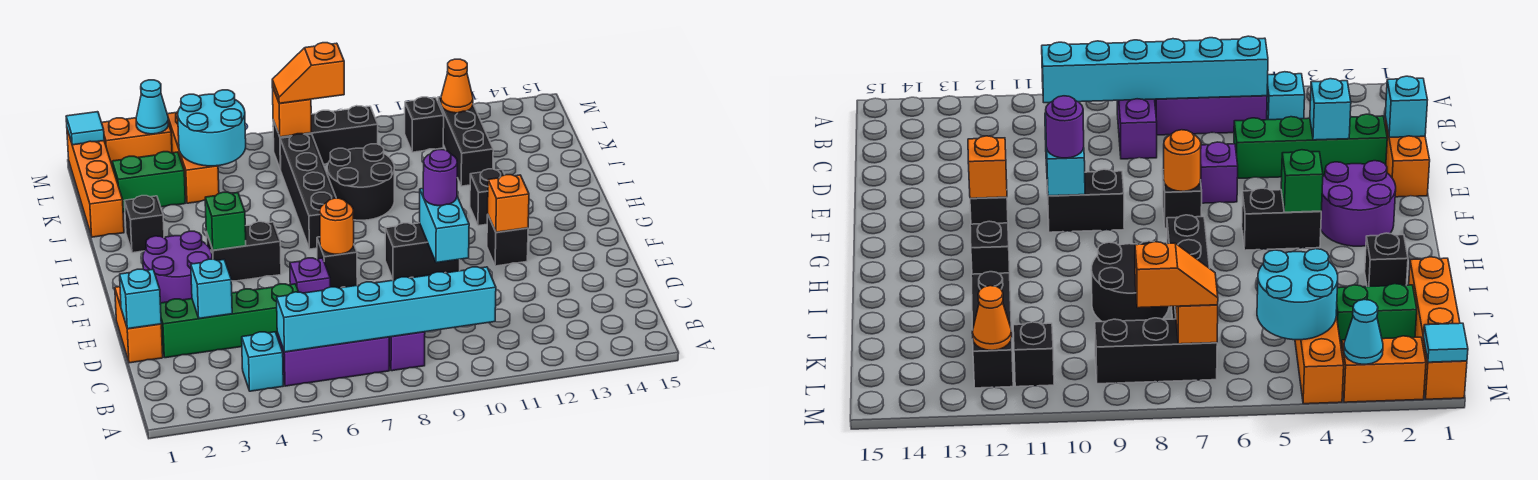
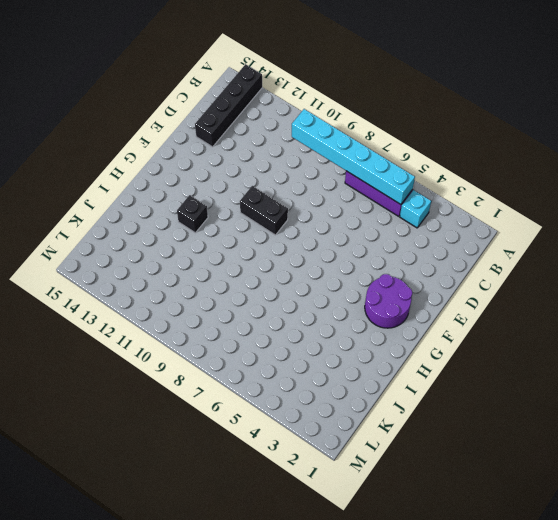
black 1x4 brick [195,64,262,147] -> black 1x4 brick moved to [280,134,336,249]
none -> purple 1x2 brick [389,332,425,371]
none -> orange 1x2 brick [115,287,163,363]
none -> green 1x4 brick [160,284,298,358]
none -> purple 1x1 brick [290,258,330,293]

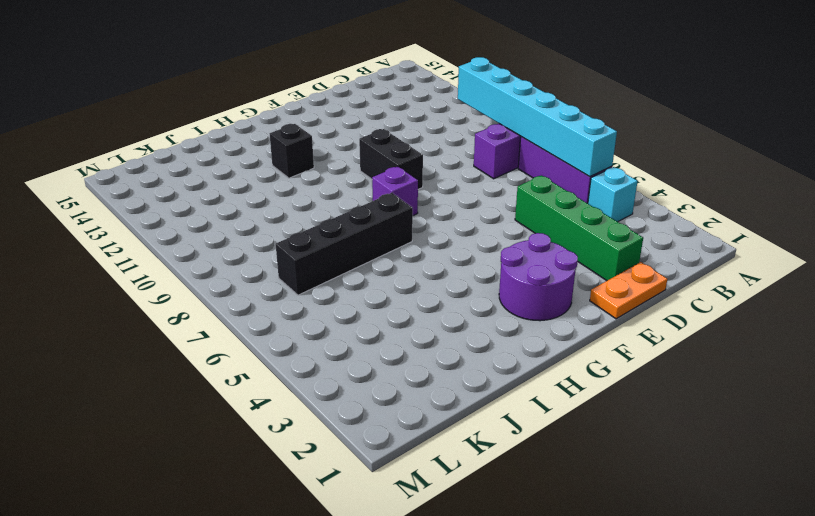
orange 1x2 plate [590,262,667,319] -> orange 1x2 brick [115,287,163,363]
purple 1x1 brick [372,167,418,215] -> purple 1x1 brick moved to [290,258,330,293]
none -> black 1x1 brick [317,237,357,288]
none -> black 1x1 brick [487,215,528,266]
none -> black 1x2 brick [206,222,281,281]
none -> black 1x1 brick [125,196,164,253]

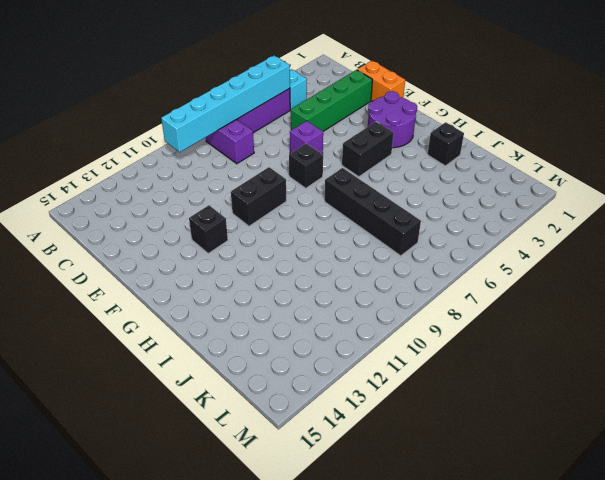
none -> black 1x1 brick [470,169,504,226]
none -> black 2x2 round brick [327,144,394,220]
none -> orange 1x4 brick [67,129,124,237]
none -> black 1x3 brick [438,97,493,186]

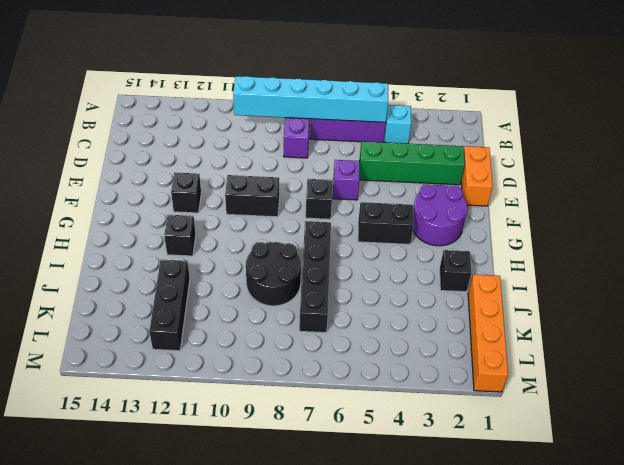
none -> green 1x2 brick [112,152,185,212]
none -> orange 1x3 brick [167,112,219,203]
none -> black 1x3 brick [273,106,378,170]
none -> black 1x1 brick [405,97,444,152]

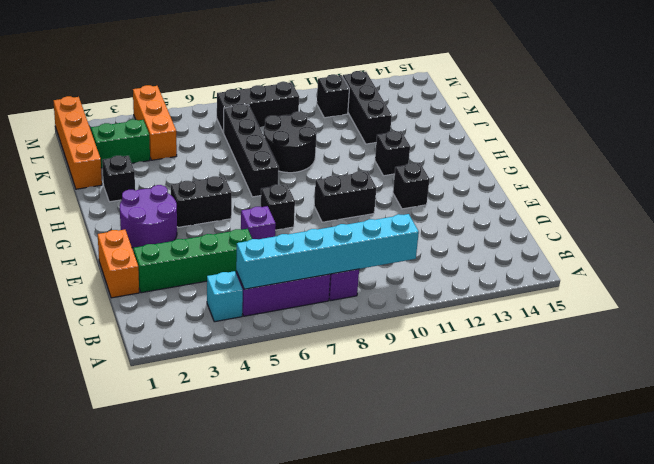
none -> orange 1x2 brick [102,118,172,164]
none -> cyan 1x1 brick [120,269,161,329]
none -> cyan 1x1 brick [191,259,232,319]
none -> cyan 1x2 brick [420,189,469,263]

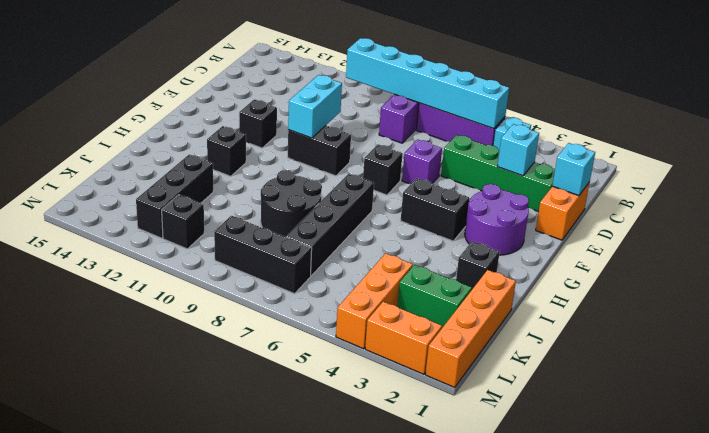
none -> orange 1x1 round brick [320,198,354,254]
none -> orange 1x1 brick [488,175,529,232]
none -> green 1x1 brick [205,192,246,250]
none -> cyan 2x2 round brick [178,90,246,166]

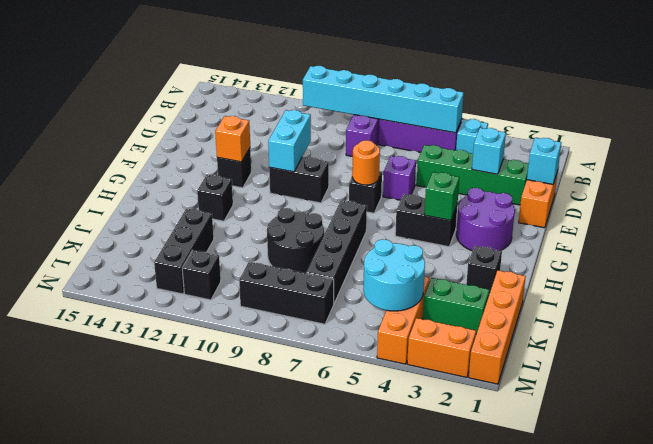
none -> orange 1x1 brick [272,86,312,137]
none -> orange 1x1 cone [441,59,473,113]
none -> cyan 1x1 tile [66,112,104,145]
none -> cyan 1x1 cone [136,80,168,134]

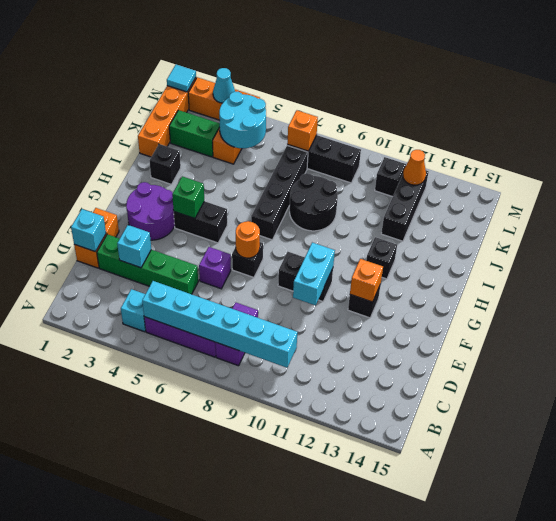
none -> purple 1x1 round brick [423,150,457,206]
none -> orange 1x2 slope [272,43,344,103]

